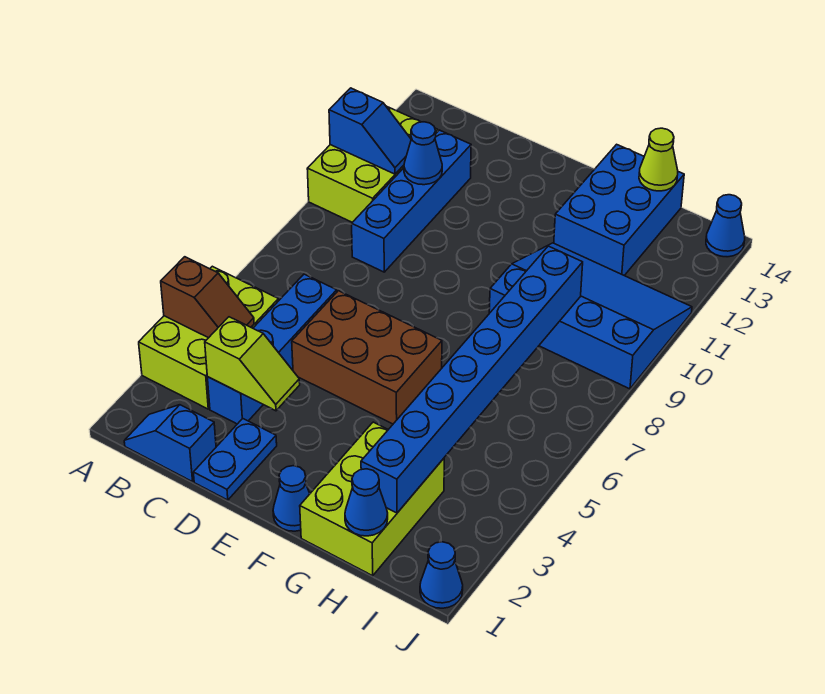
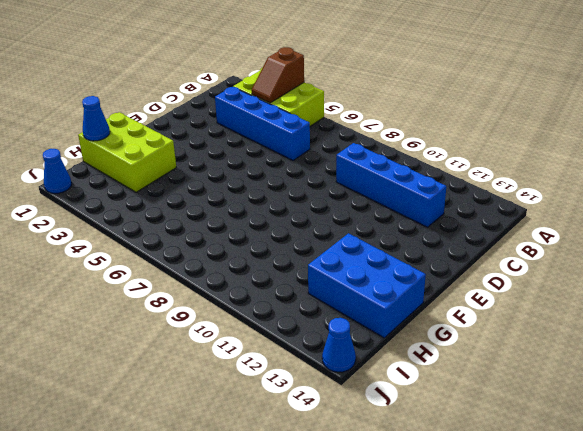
none -> lime 2x3 brick [307,106,438,222]
none -> blue 1x2 slope [124,405,216,482]
none -> blue 1x2 plate [193,418,277,500]

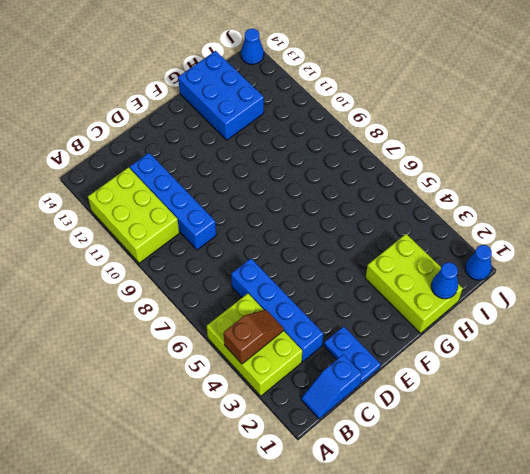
none -> brown 2x3 brick [292,291,442,424]
none -> blue 1x1 cone [273,466,310,531]
none -> blue 3x4 slope [489,243,692,389]

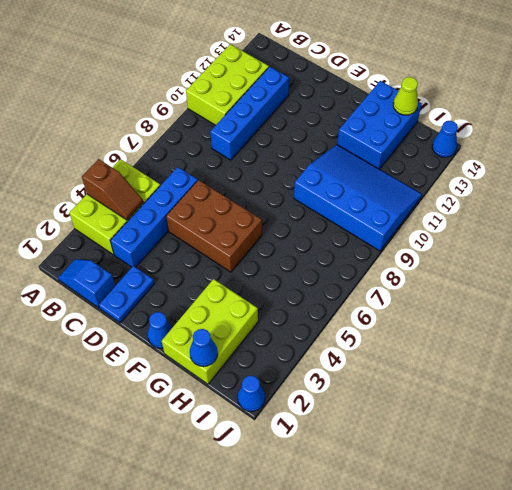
none -> blue 1x2 slope [329,88,411,174]
none -> lime 1x2 slope [205,317,300,411]
none -> blue 1x1 cone [404,122,442,185]

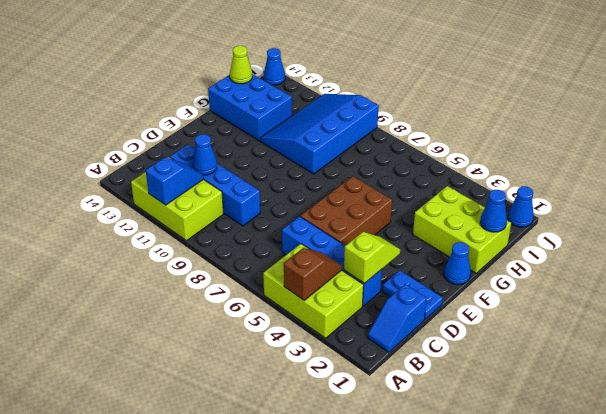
none -> blue 1x8 brick [361,246,583,513]

